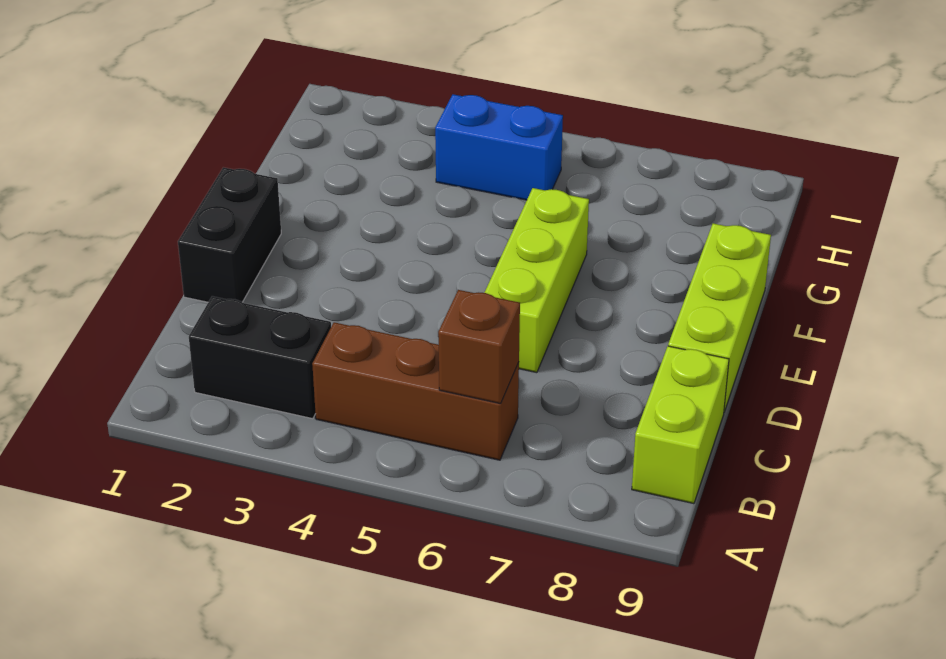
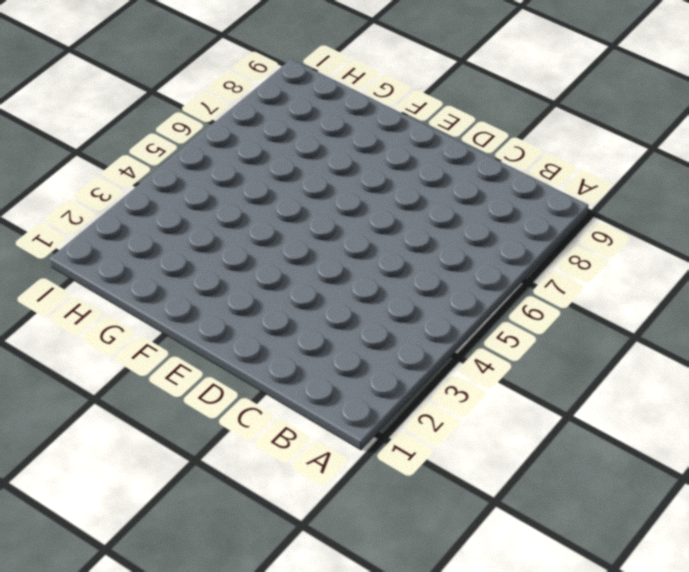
none -> black 1x2 brick [189,296,331,419]
none -> brown 1x3 brick [312,322,519,460]

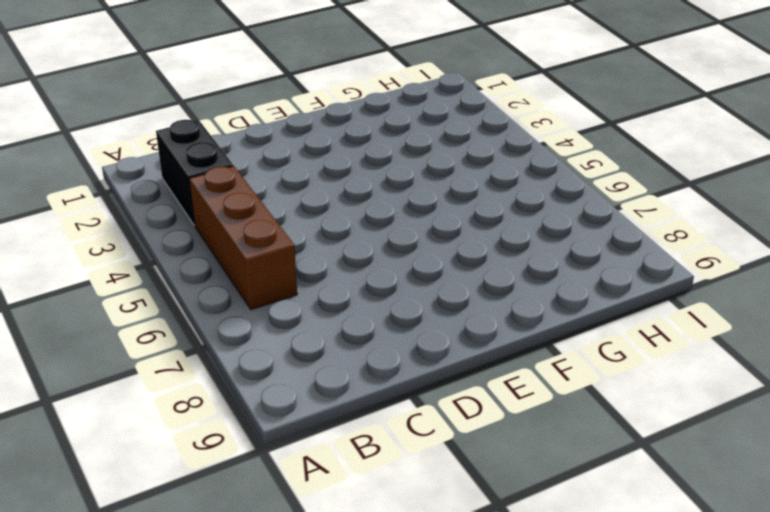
none -> lime 1x2 brick [632,346,729,504]
none -> black 1x2 brick [178,167,281,302]

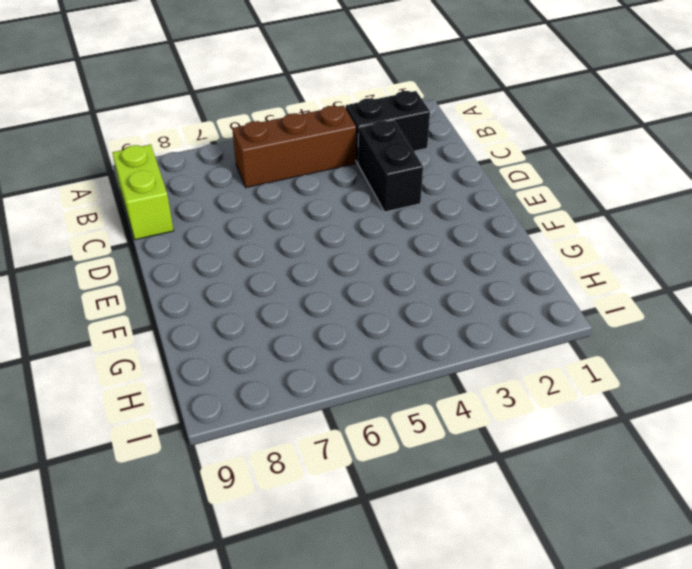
black 1x2 brick [358,120,423,212] -> black 1x2 brick moved to [178,167,281,302]
none -> lime 1x3 brick [484,188,589,373]
none -> lime 1x3 brick [668,223,771,412]

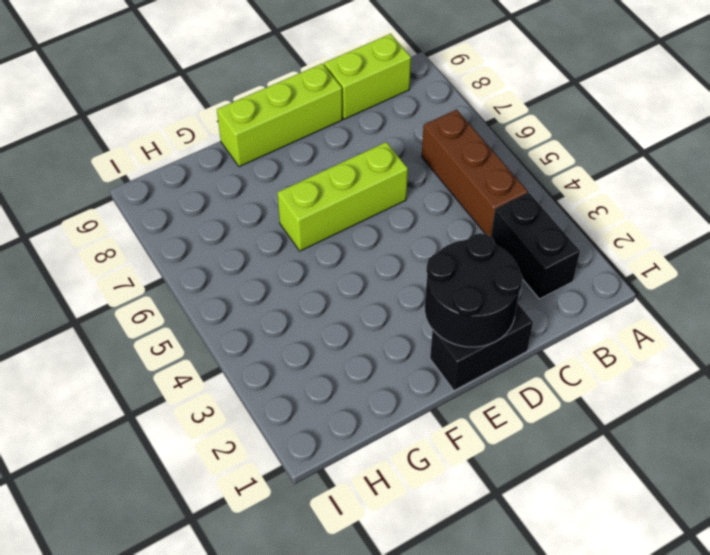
black 2x2 round brick [425,233,523,347] -> none
none -> blue 1x2 brick [435,94,563,200]
none -> brown 1x1 brick [438,290,520,404]

